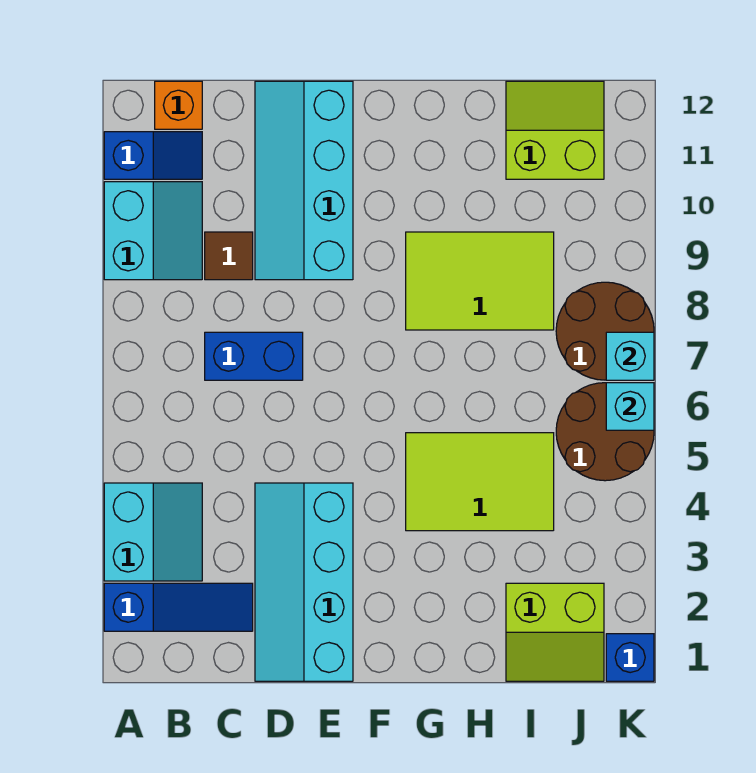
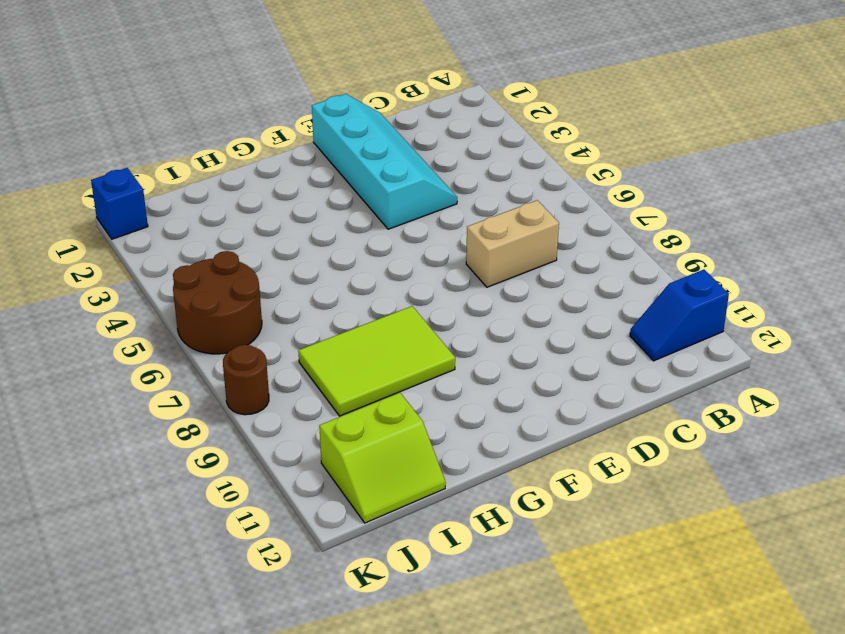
tan 1x2 brick [466,200,559,287] -> blue 1x2 brick [205,332,303,380]
brown 1x1 round brick [223,345,269,415] -> brown 2x2 round brick [556,282,654,380]
none -> blue 1x3 slope [104,583,253,631]
none -> cyan 2x2 slope [104,483,202,581]
none -> cyan 2x2 slope [104,182,202,280]

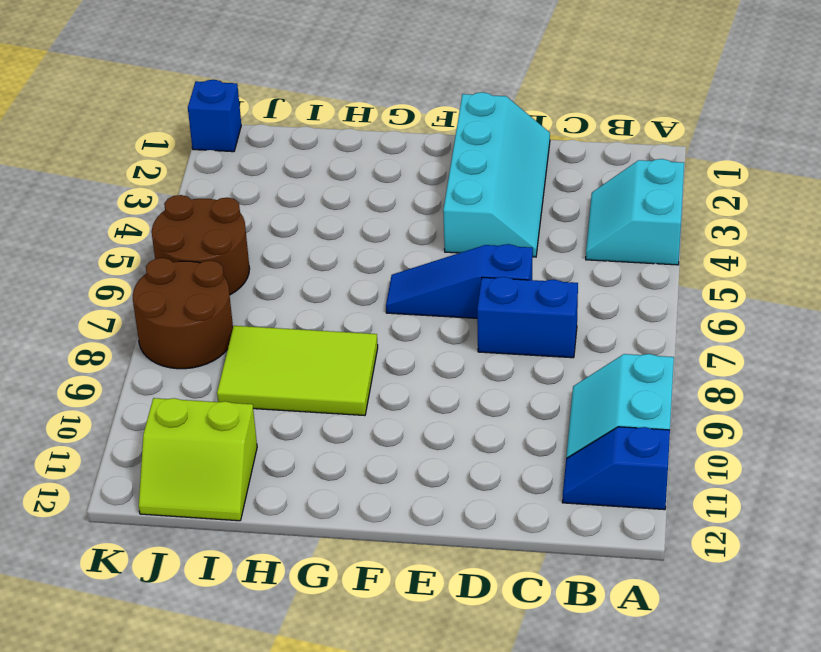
blue 1x3 slope [386,244,533,318] -> blue 1x3 slope moved to [104,583,253,631]
none -> orange 1x1 brick [155,81,202,129]
none -> brown 1x1 tile [205,232,253,280]
none -> cyan 2x4 slope [255,81,353,280]

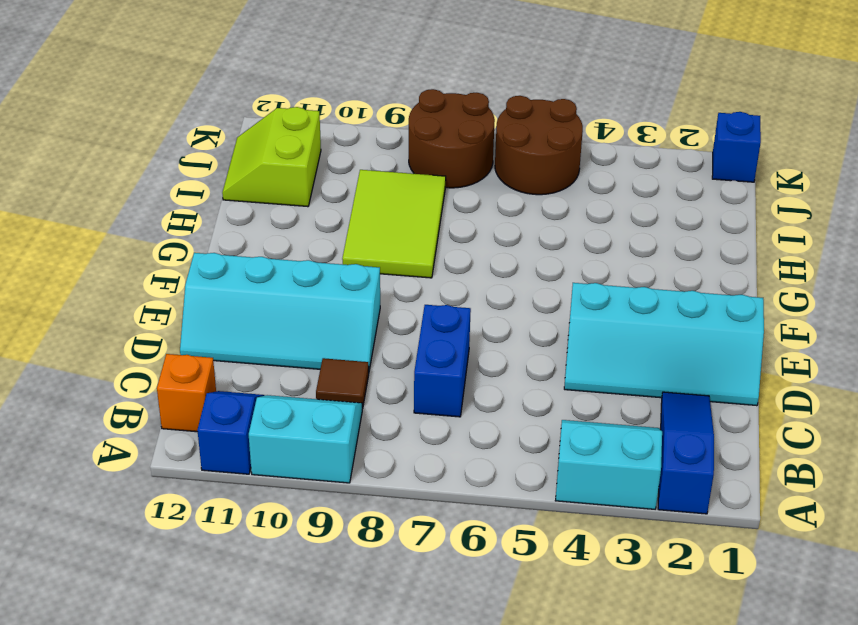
none -> lime 2x3 tile [406,433,554,531]
none -> lime 2x2 slope [506,583,604,681]
none -> cyan 1x1 brick [606,383,654,430]

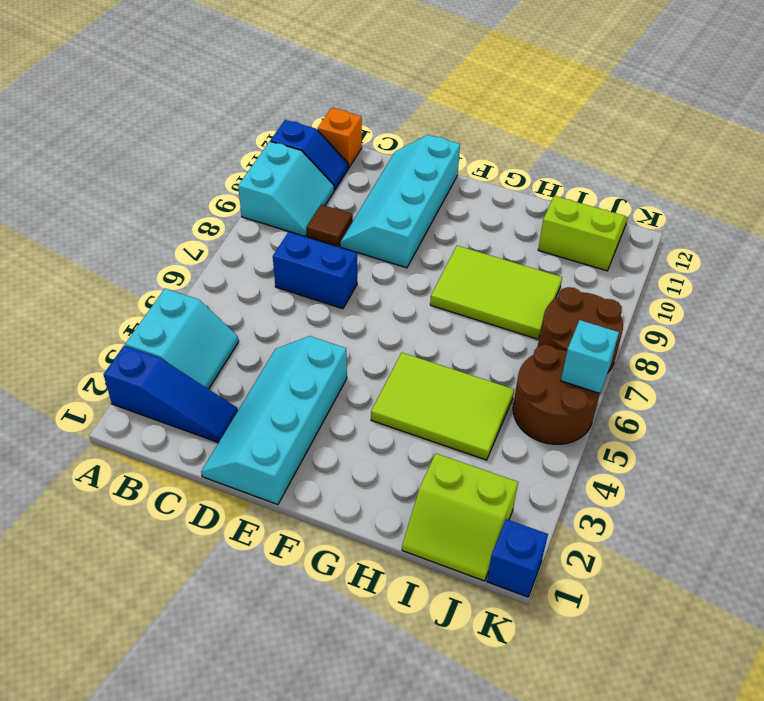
none -> cyan 1x1 brick [606,332,654,380]

